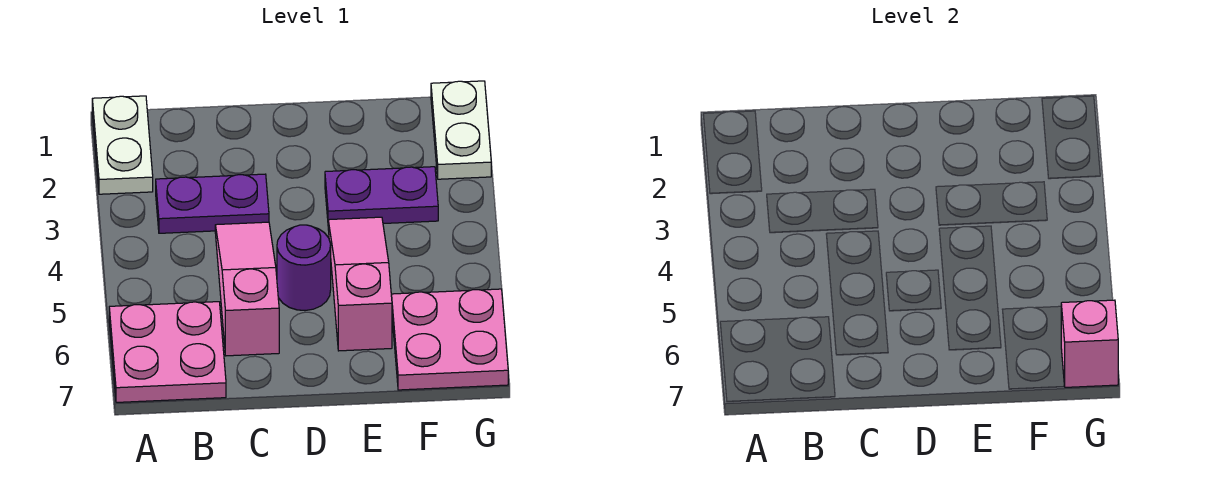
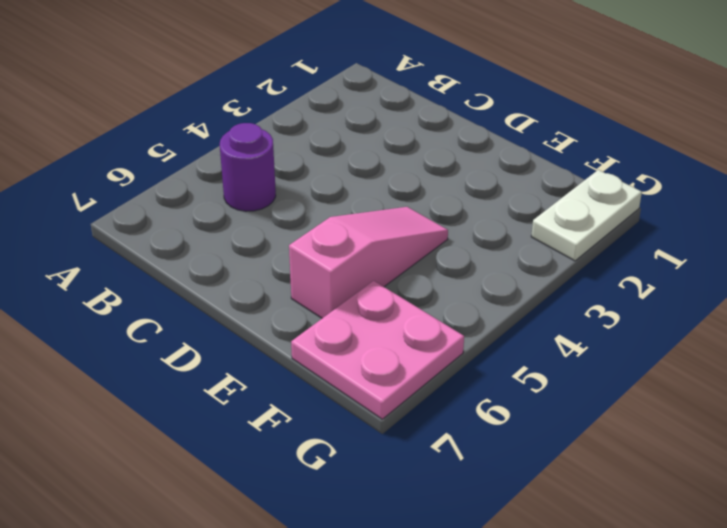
purple 1x1 round brick [220,123,276,211] -> purple 1x1 round brick moved to [277,225,331,311]
none -> white 1x2 plate [92,96,153,194]
none -> pink 2x2 plate [109,302,226,402]

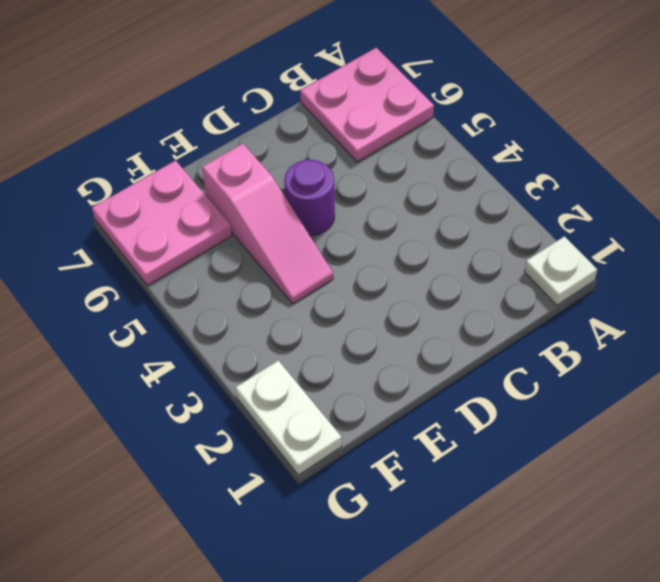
white 1x1 plate [524,236,597,305] -> white 1x2 plate [92,96,153,194]
none -> purple 1x2 plate [156,174,269,233]
none -> pink 1x3 slope [215,222,279,356]

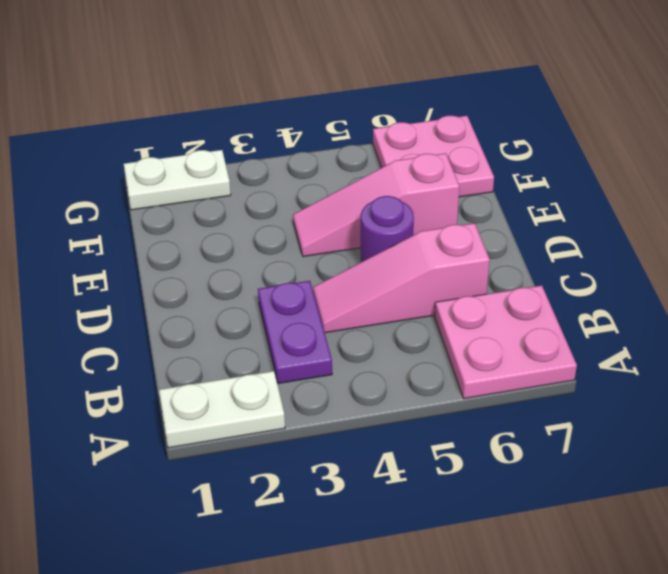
none -> purple 1x2 plate [325,167,438,224]
none -> pink 1x1 brick [1061,300,1118,387]

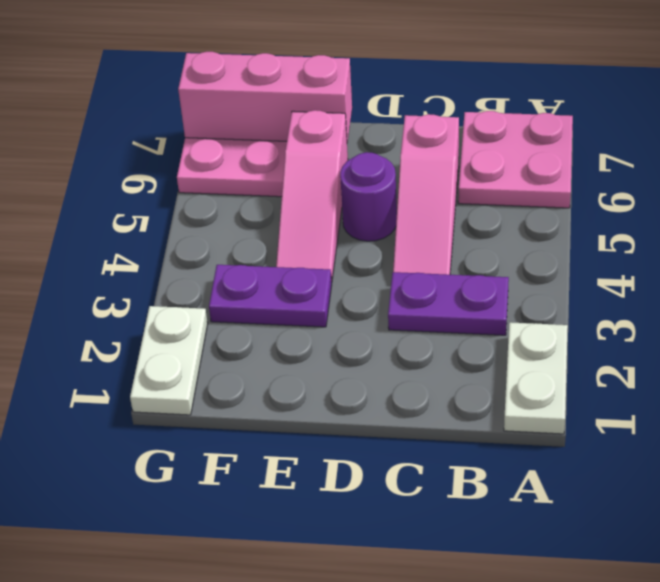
pink 1x3 brick [178,52,352,142] -> pink 1x1 brick [1061,300,1118,387]

